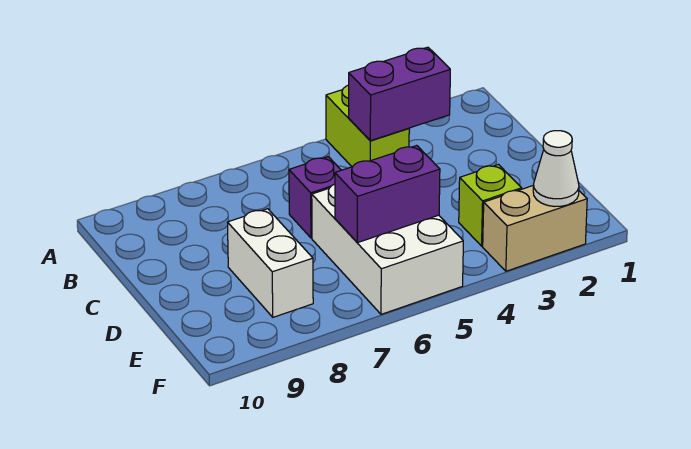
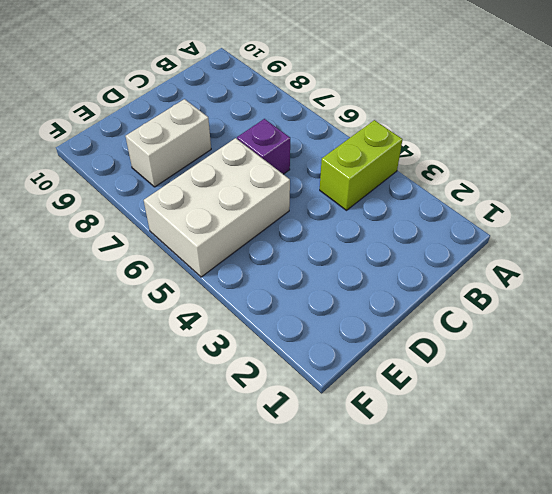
none -> lime 1x1 brick [459,165,522,246]
none -> tan 1x2 brick [483,185,587,271]

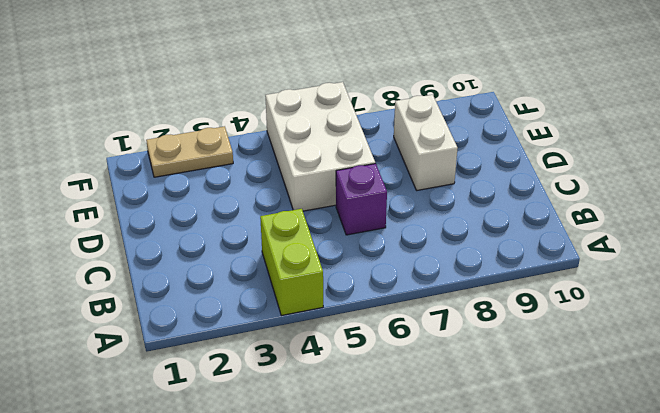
tan 1x2 plate [146,126,233,177] -> tan 1x2 brick [483,185,587,271]
none -> lime 1x1 brick [459,165,522,246]
none -> purple 1x2 brick [349,47,450,141]

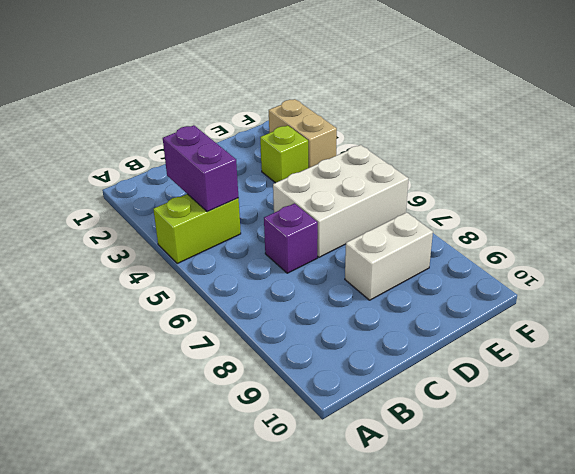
none -> purple 1x2 brick [335,146,440,243]
none -> white 1x1 cone [533,131,579,207]

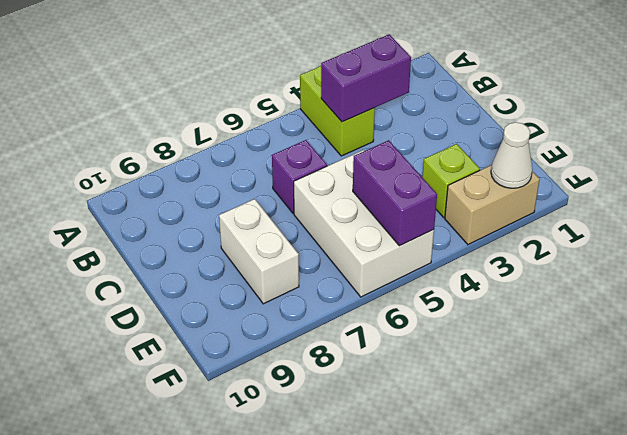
purple 1x2 brick [353,140,437,246] -> purple 1x2 brick turned to [335,146,440,243]

